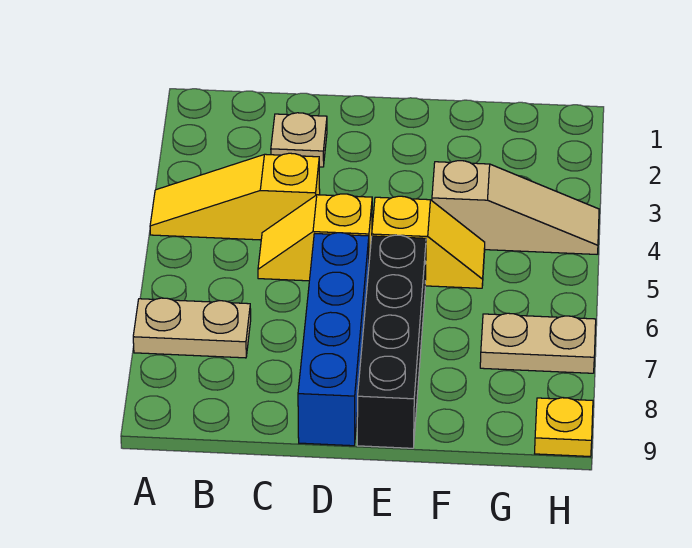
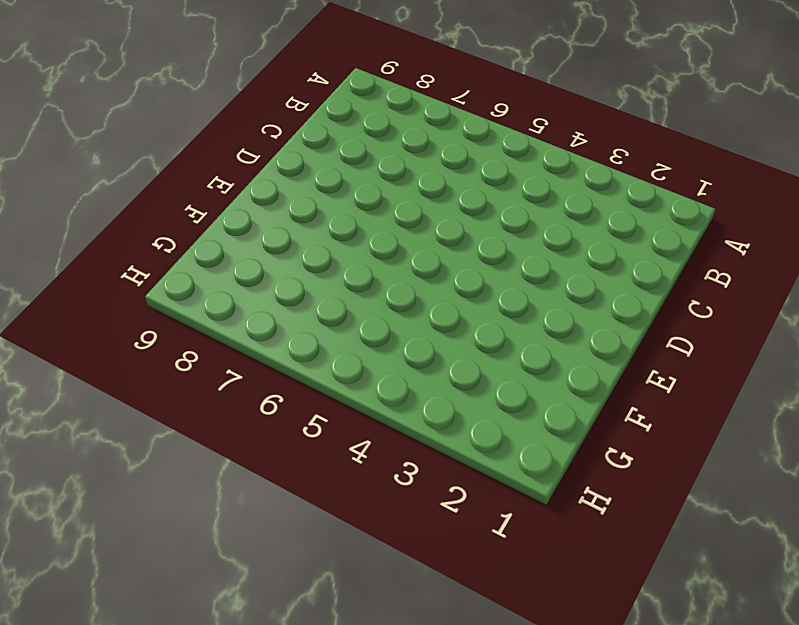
none -> yellow 1x3 slope [150,153,320,240]
none -> tan 1x2 plate [133,298,251,358]

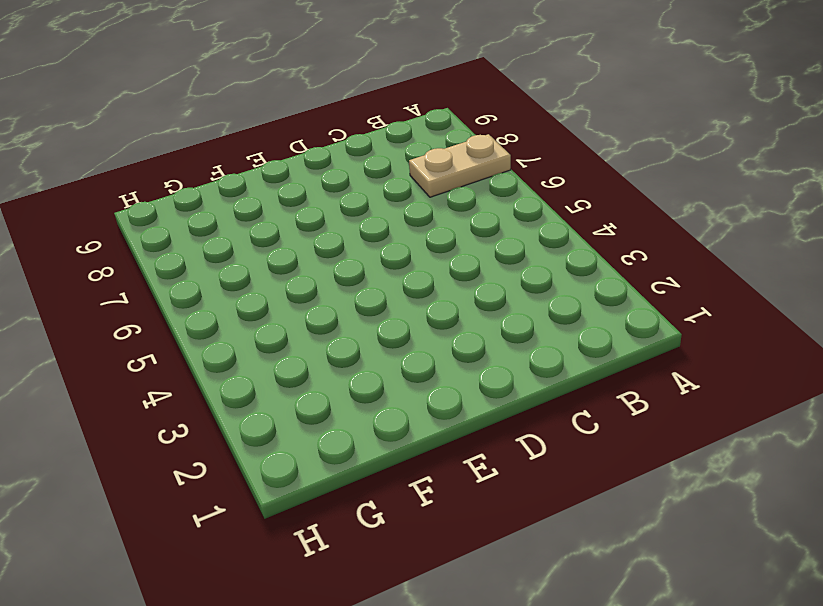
none -> yellow 1x3 slope [150,153,320,240]
none -> tan 1x1 plate [271,113,327,167]

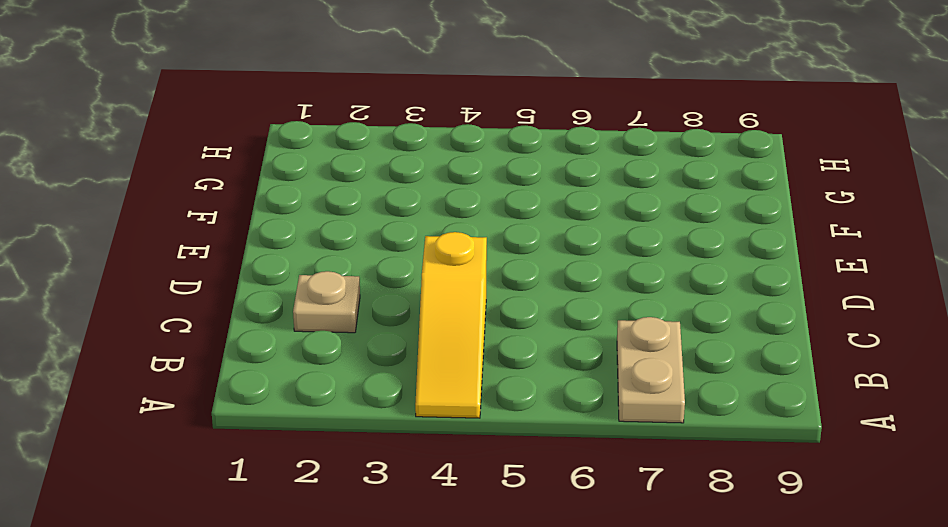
none -> yellow 1x2 slope [258,194,372,281]
none -> blue 1x4 brick [298,233,369,446]

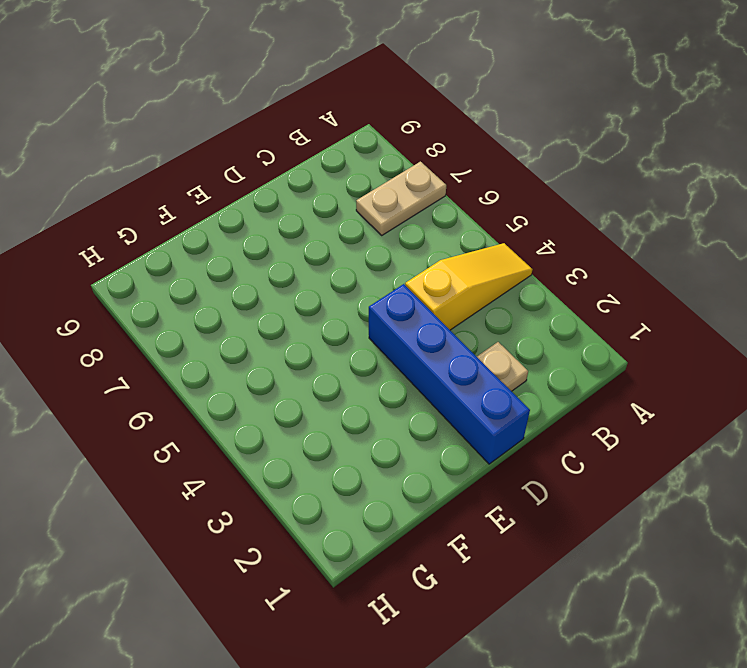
blue 1x4 brick [369,284,530,464] -> blue 1x4 brick moved to [298,233,369,446]
none -> yellow 1x2 slope [258,194,372,281]
none -> yellow 1x2 slope [372,196,485,288]

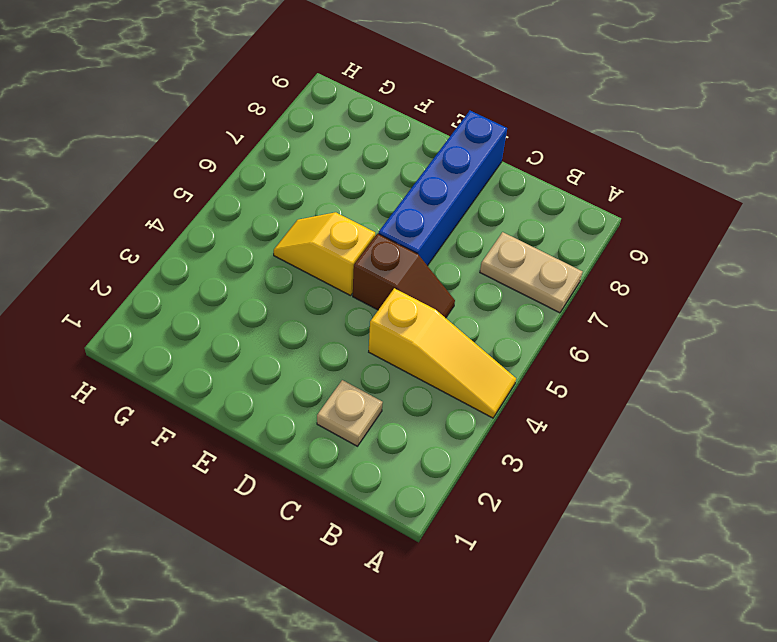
brown 1x2 slope [353,234,455,318] -> yellow 1x2 slope [258,194,372,281]
none -> black 1x4 brick [357,235,426,448]
none -> tan 1x3 slope [432,161,599,254]

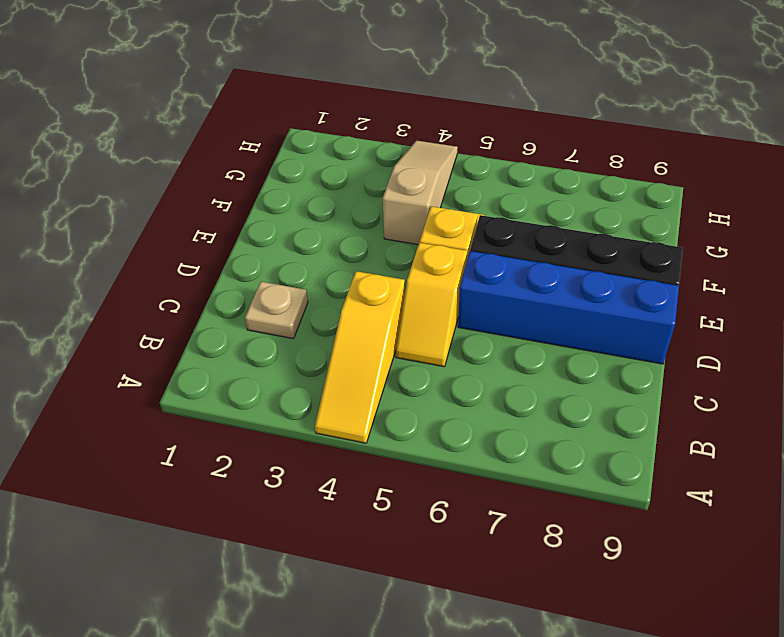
none -> tan 1x2 plate [133,298,251,358]
none -> tan 1x2 plate [480,313,596,373]

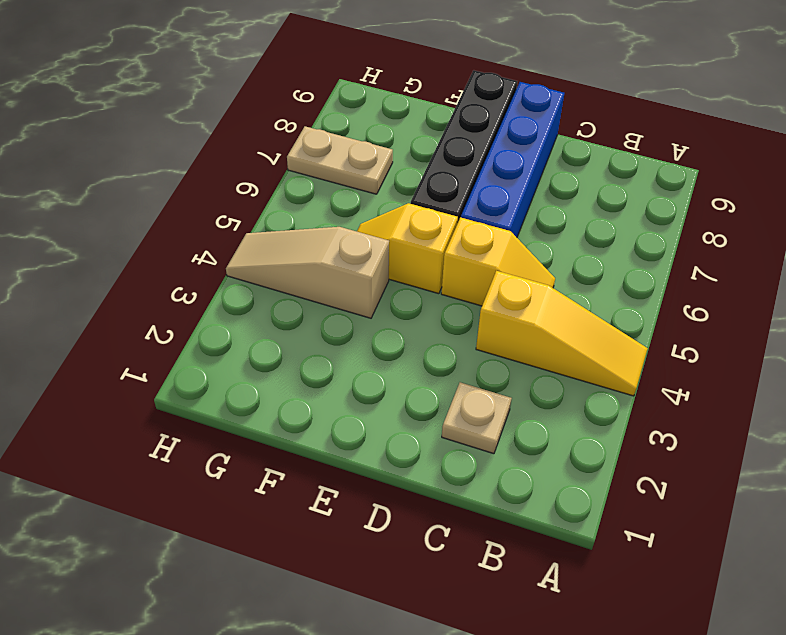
none -> tan 1x2 plate [133,298,251,358]
none -> yellow 1x1 plate [535,398,593,456]

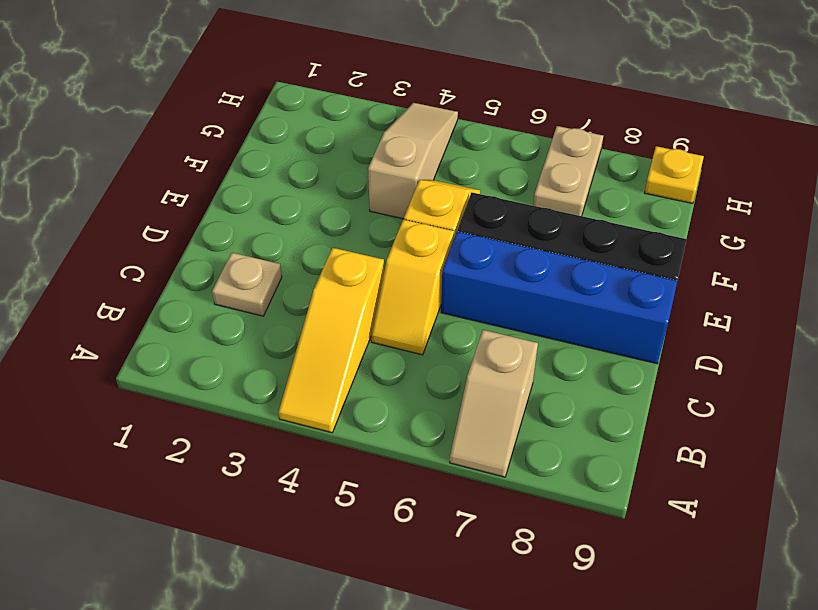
tan 1x2 slope [450,330,538,477] -> tan 1x2 plate [133,298,251,358]

